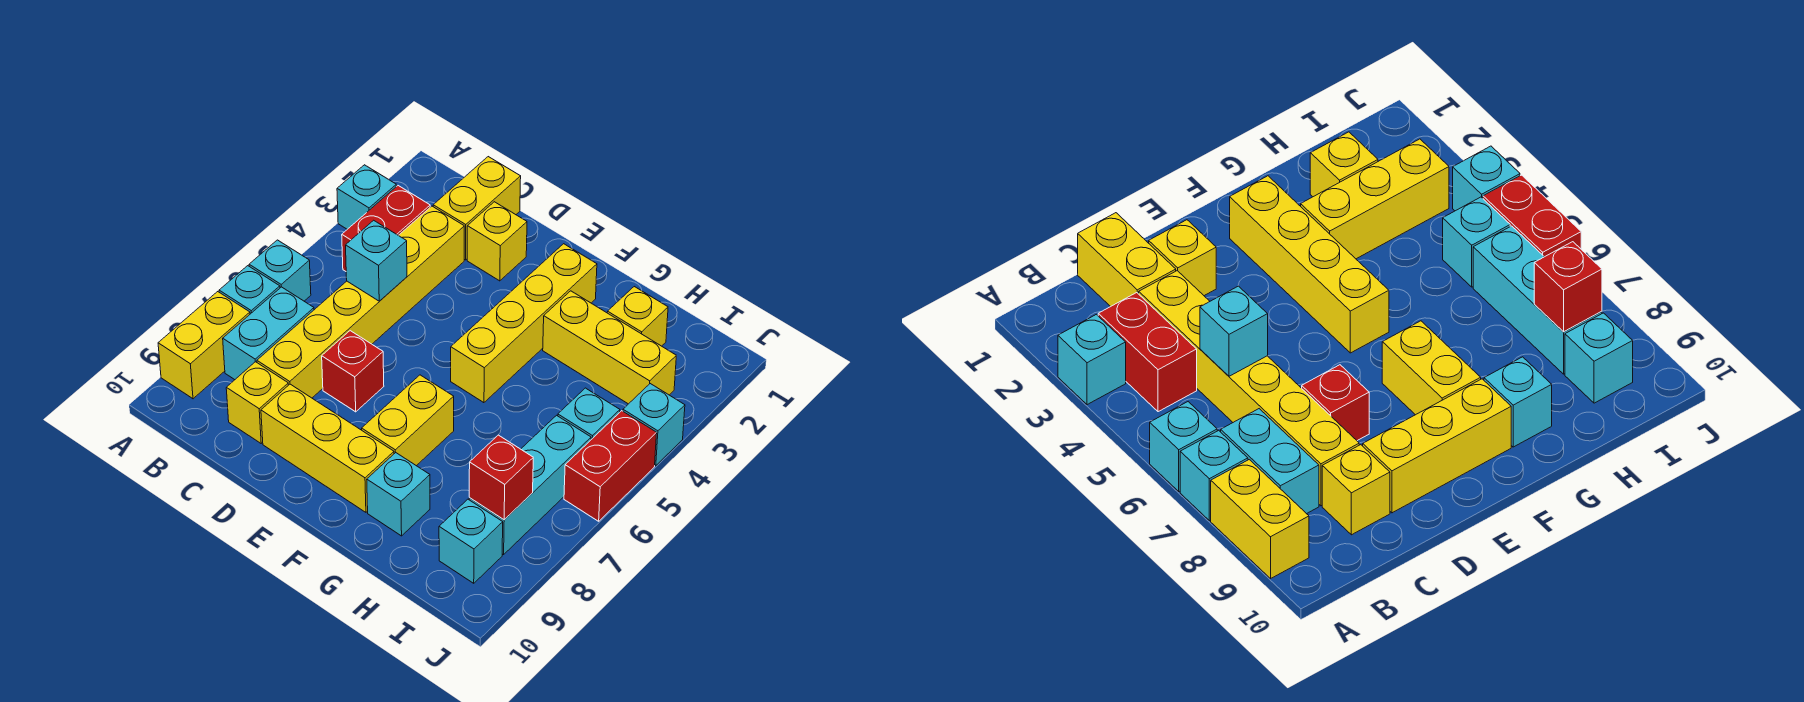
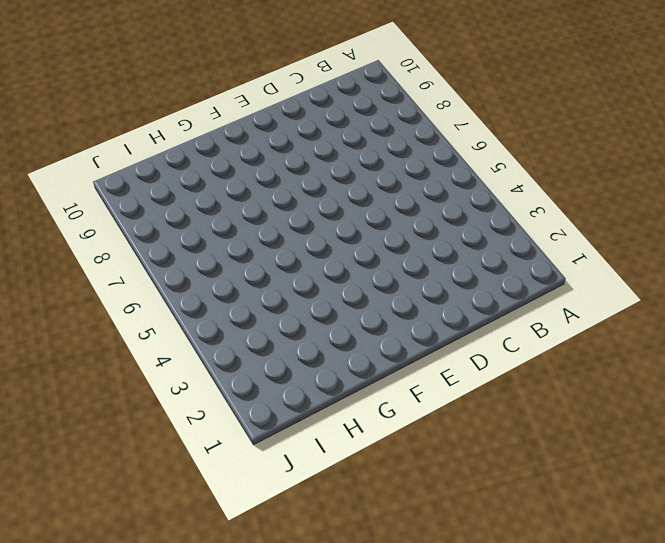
none -> cyan 1x1 brick [337,165,396,229]
none -> cyan 1x1 brick [249,240,311,301]
none -> cyan 1x1 brick [219,266,280,314]

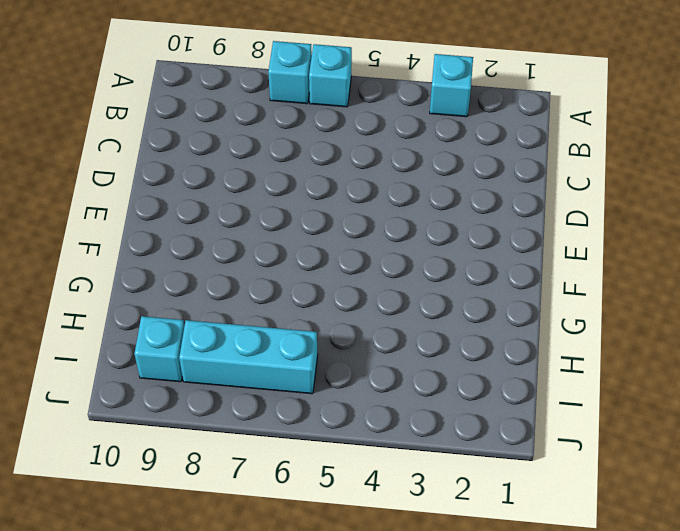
none -> yellow 1x2 brick [158,292,250,399]
none -> red 1x2 brick [342,186,430,271]
none -> cyan 1x2 brick [223,287,314,380]

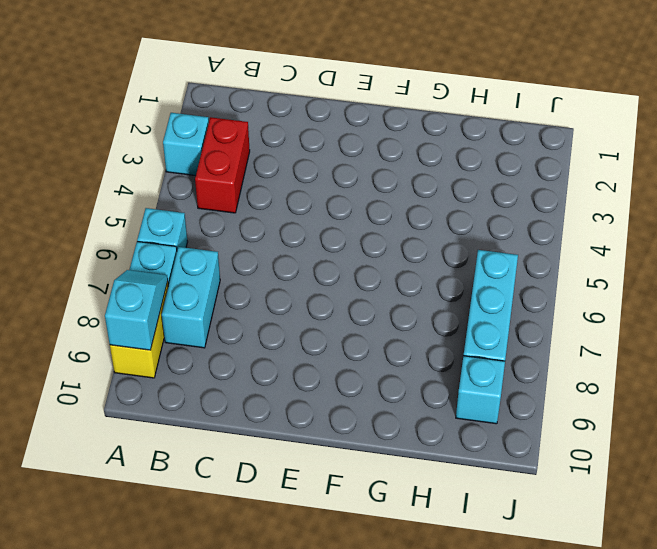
cyan 1x2 slope [105,270,168,350] -> none
none -> yellow 1x2 brick [433,157,521,260]
none -> yellow 1x6 brick [257,206,464,398]
none -> yellow 1x1 brick [226,362,288,443]

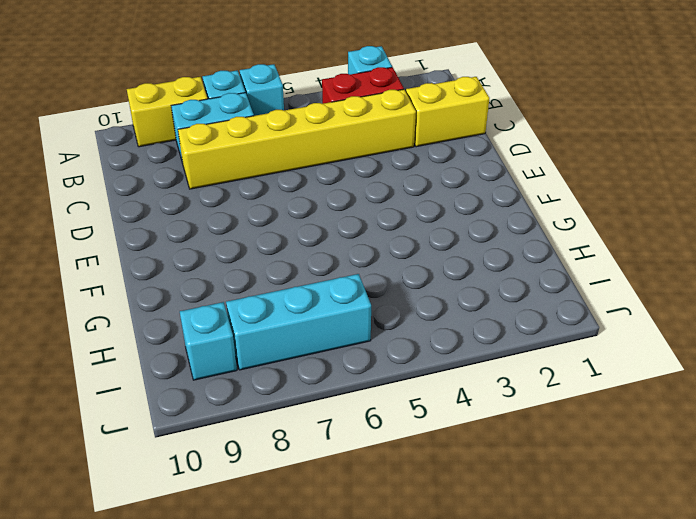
none -> yellow 1x1 brick [226,362,288,443]
none -> yellow 1x1 brick [467,202,527,281]
none -> red 1x1 brick [322,331,384,412]

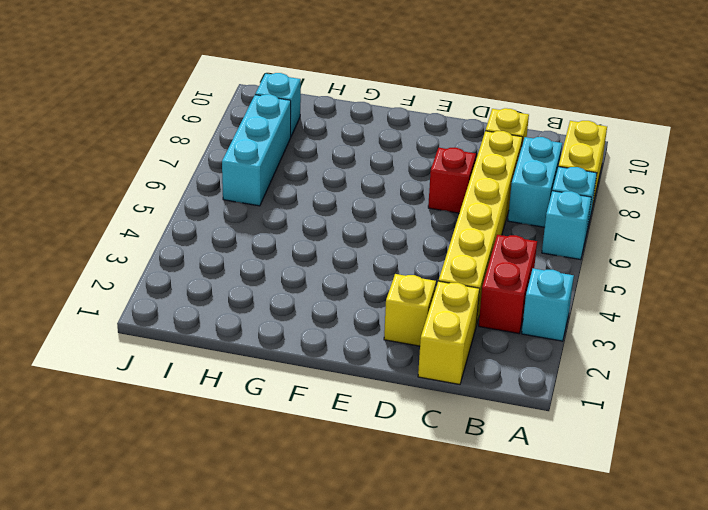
none -> yellow 1x3 brick [261,384,394,512]
none -> yellow 1x4 brick [451,244,597,403]
none -> yellow 1x2 brick [362,375,454,466]

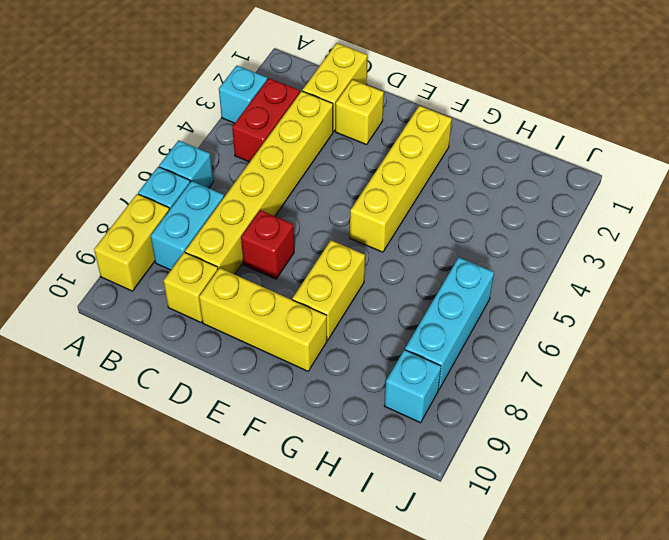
none -> yellow 1x3 brick [543,291,676,404]
none -> cyan 1x1 brick [367,453,430,536]
none -> yellow 1x1 brick [607,287,668,346]

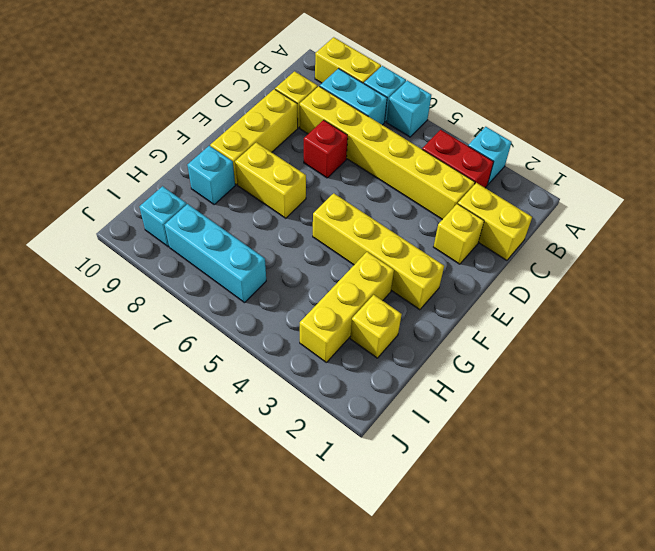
none -> cyan 1x1 brick [558,388,620,439]
none -> cyan 1x1 brick [623,384,685,466]
none -> red 1x2 brick [564,411,657,521]

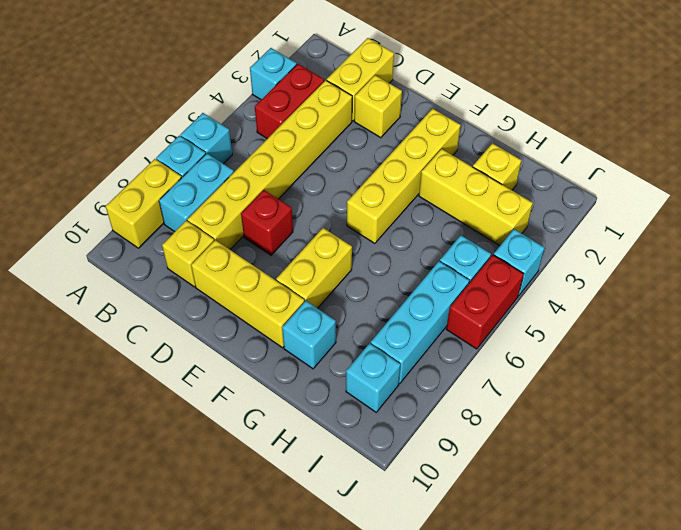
none -> cyan 1x1 brick [346,220,407,301]
none -> red 1x1 brick [469,435,533,520]

